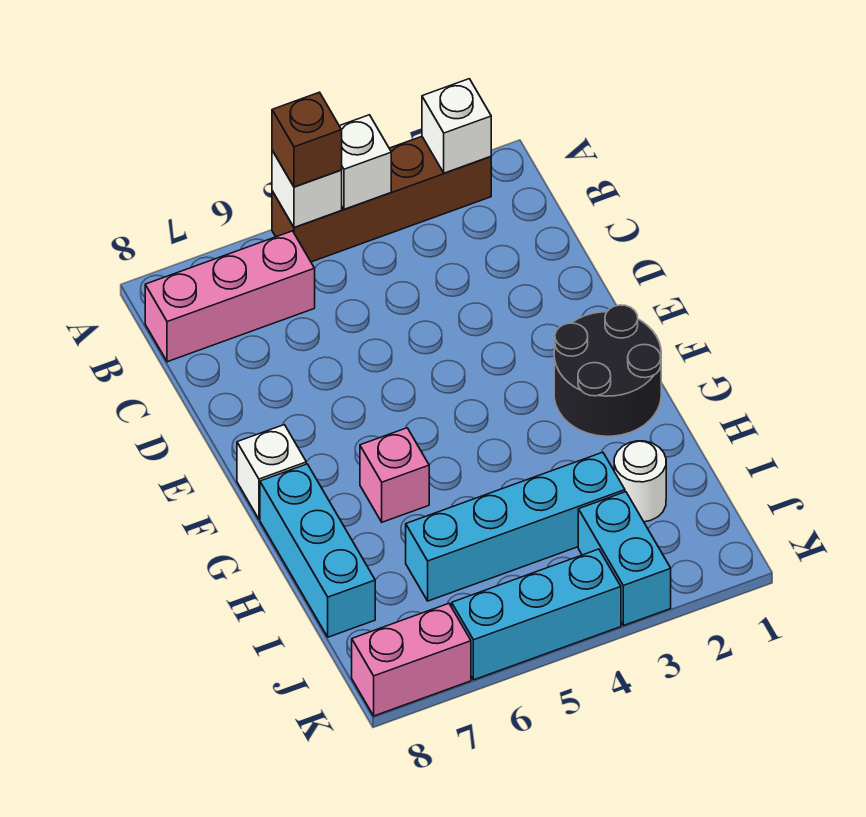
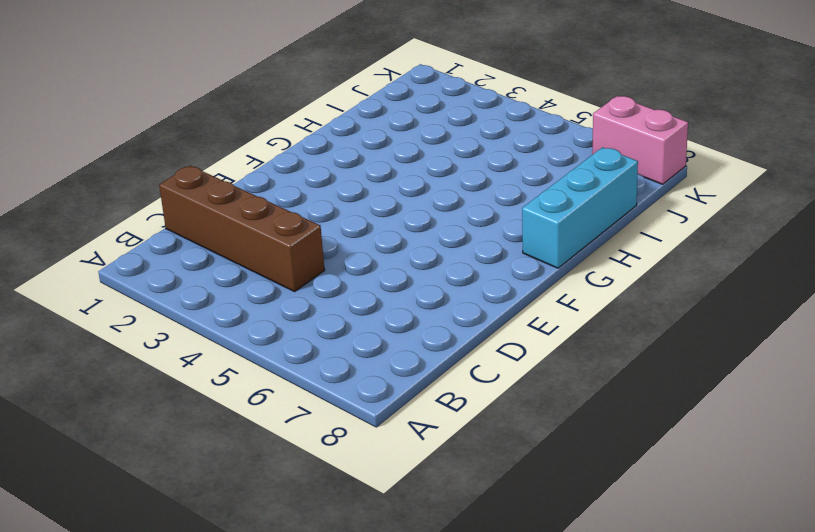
brown 1x4 brick [159,166,325,292] -> brown 1x4 brick moved to [272,136,491,262]
none -> pink 1x3 brick [145,231,315,362]
none -> black 2x2 round brick [554,305,661,436]
none -> white 1x1 brick [237,425,306,519]

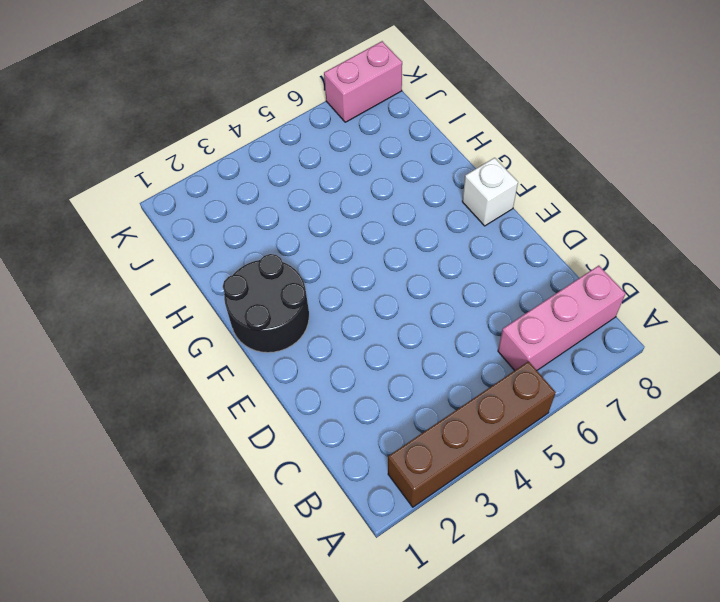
none -> pink 1x1 brick [360,428,429,522]
none -> cyan 1x3 brick [260,464,375,637]
none -> white 1x1 round brick [614,441,666,522]

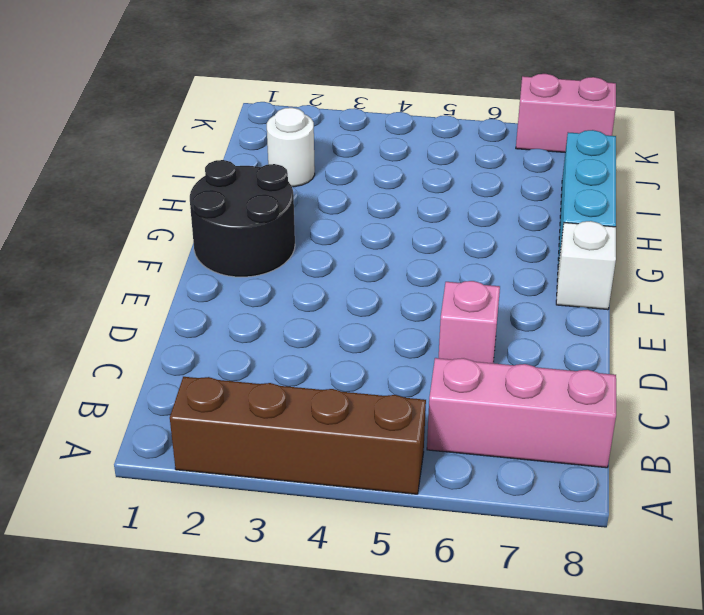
pink 1x1 brick [439,281,500,363] -> pink 1x1 brick moved to [360,428,429,522]
none -> cyan 1x4 brick [406,452,625,601]
none -> cyan 1x2 brick [578,492,671,626]
none -> cyan 1x3 brick [452,549,621,680]

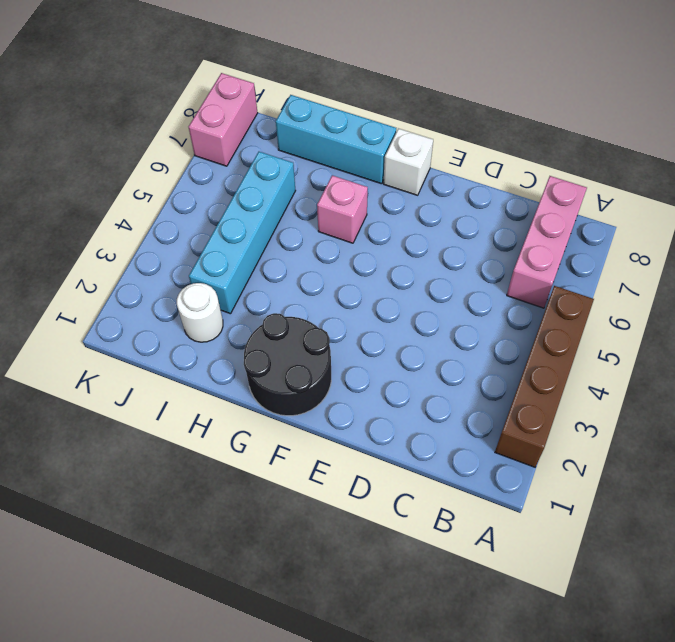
none -> cyan 1x2 brick [578,492,671,626]
none -> cyan 1x3 brick [452,549,621,680]
none -> white 1x1 brick [422,79,491,173]

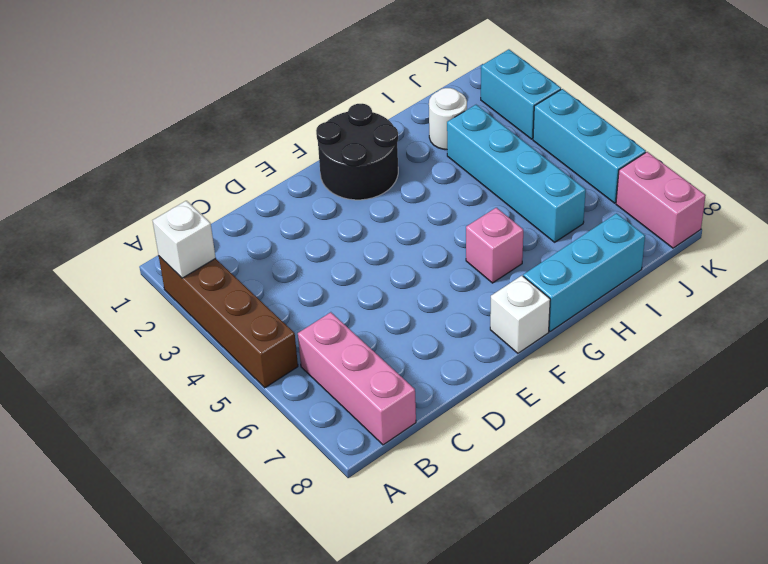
cyan 1x2 brick [481,49,561,139] -> cyan 1x2 brick turned to [578,492,671,626]
none -> white 1x1 brick [340,115,391,209]
none -> white 1x1 brick [272,150,342,227]
none -> brown 1x1 brick [272,92,342,187]

